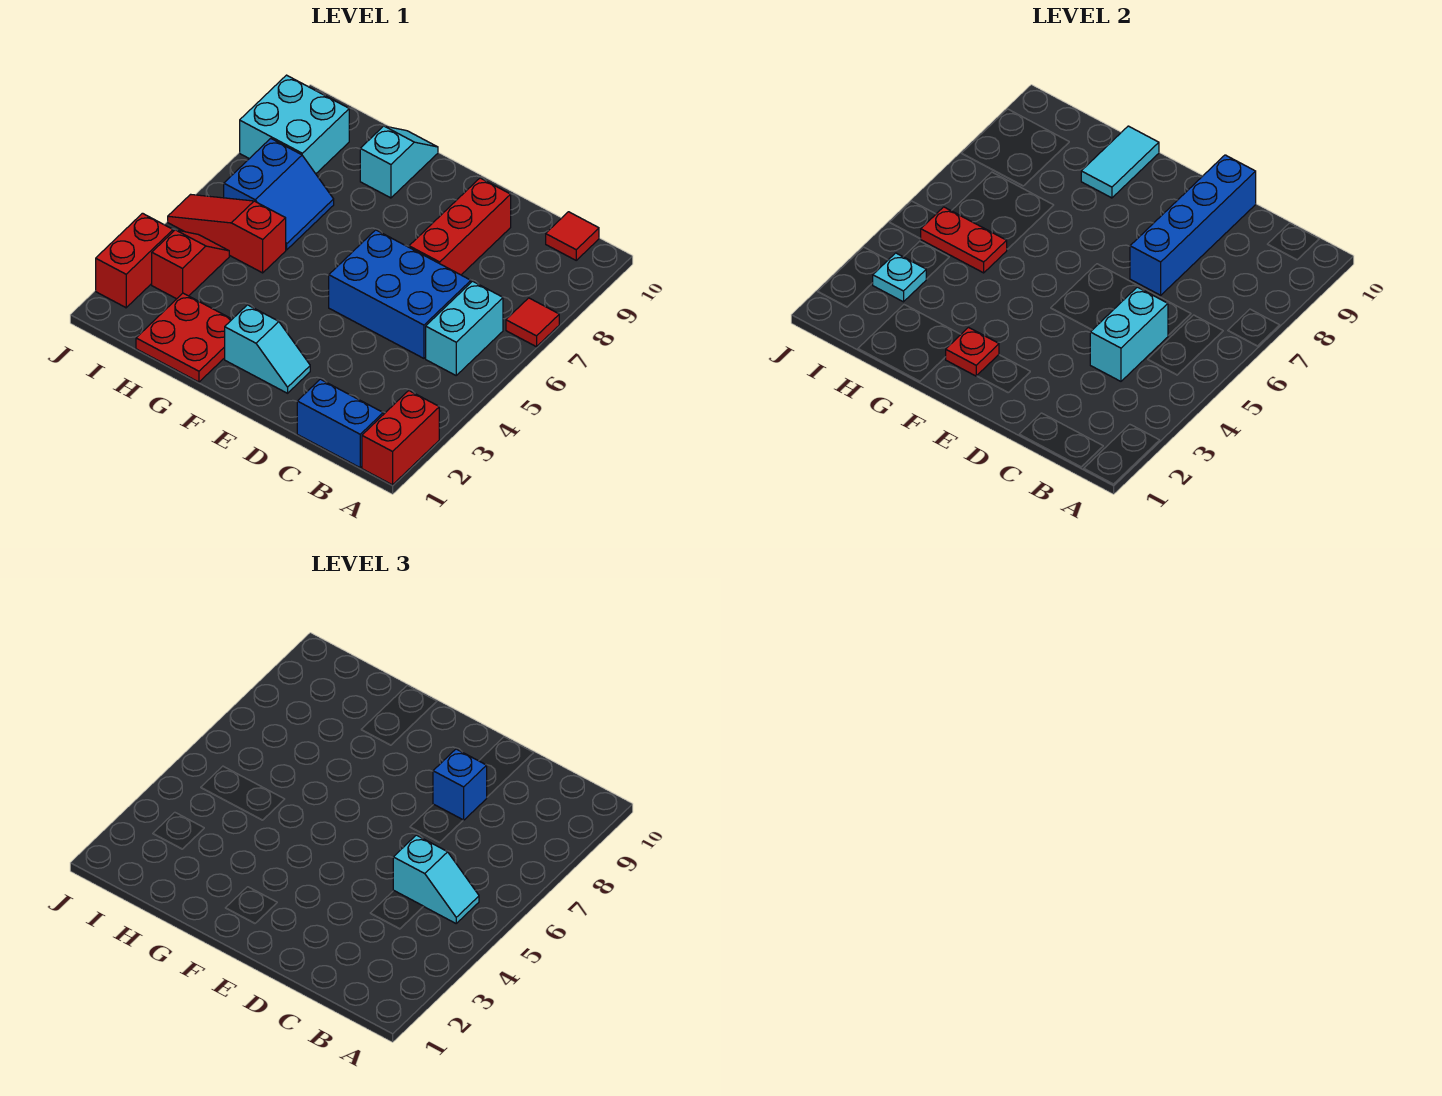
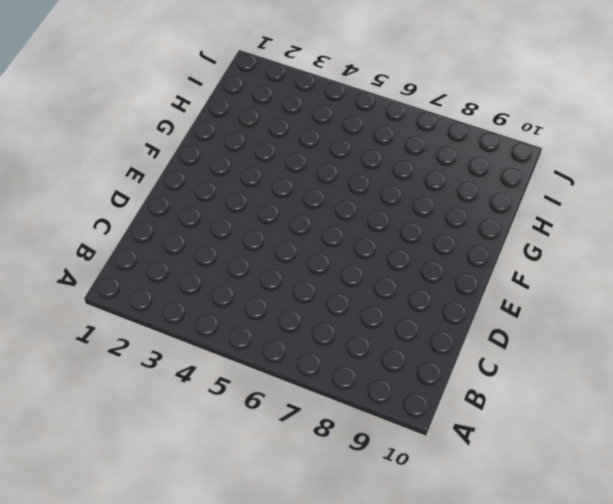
none -> red 1x2 brick [362,391,439,485]
none -> red 1x1 tile [506,298,559,347]
none -> blue 1x2 brick [297,379,383,468]

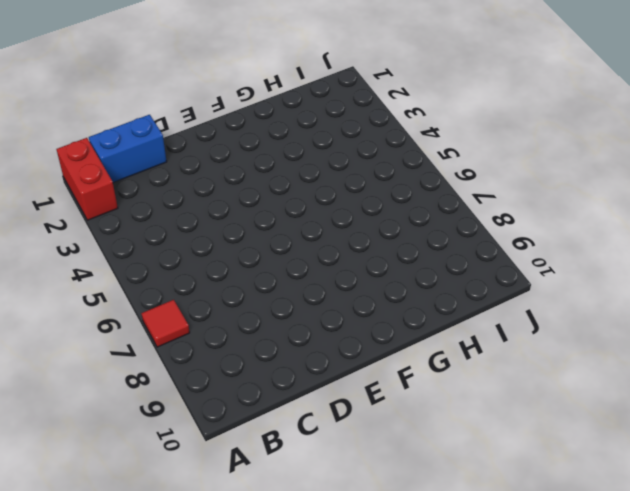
none -> cyan 1x2 brick [426,281,503,375]
none -> red 1x1 tile [546,212,599,260]
none -> blue 2x3 brick [329,230,471,358]

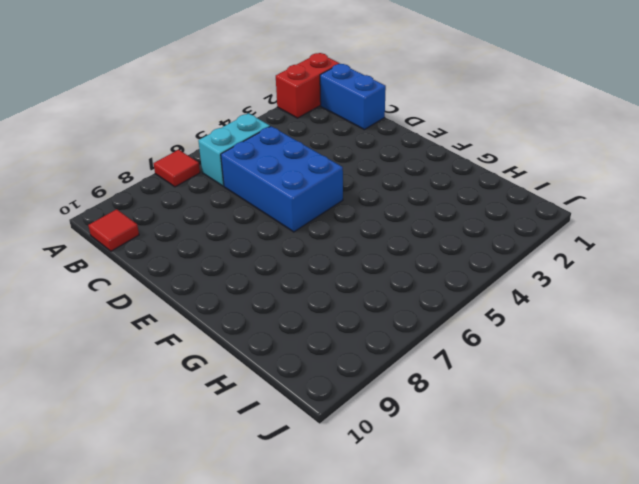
none -> red 1x3 brick [409,178,511,275]
none -> cyan 1x2 slope [225,305,310,393]
none -> red 2x2 plate [136,293,232,382]

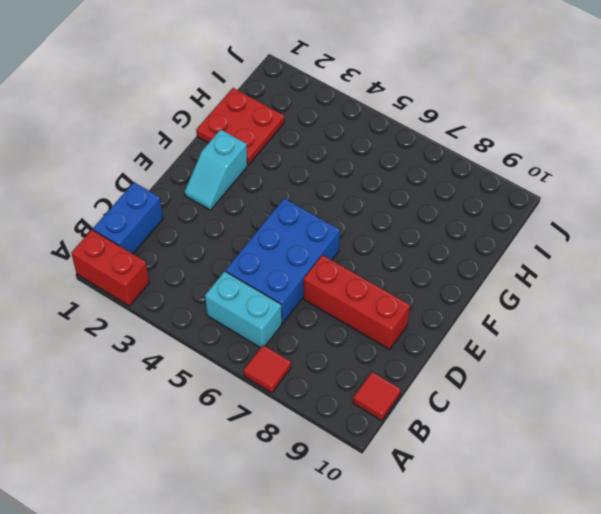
none -> cyan 1x2 slope [360,126,438,198]
none -> red 1x3 slope [168,194,286,273]
none -> blue 2x2 slope [224,138,334,250]

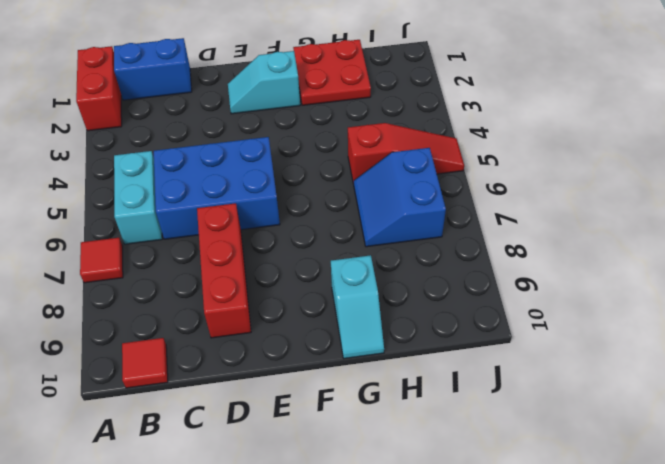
none -> red 1x2 slope [152,230,229,299]
none -> cyan 2x2 brick [240,75,349,174]
none -> red 1x2 brick [96,213,173,308]

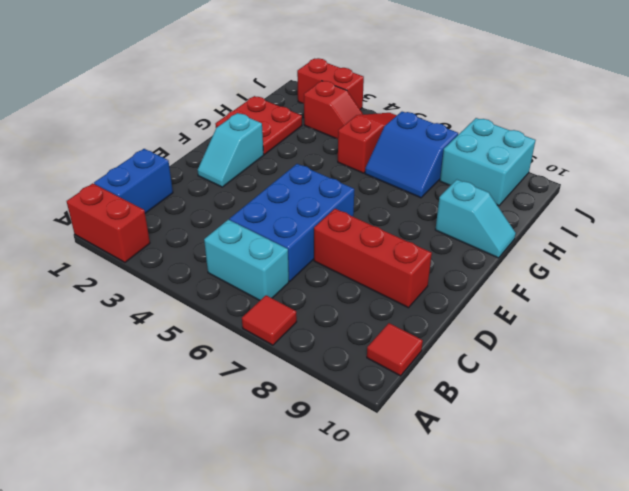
none -> cyan 1x2 brick [1090,287,1168,381]
none -> blue 1x4 brick [1130,155,1256,295]
none -> red 1x1 plate [946,327,999,376]

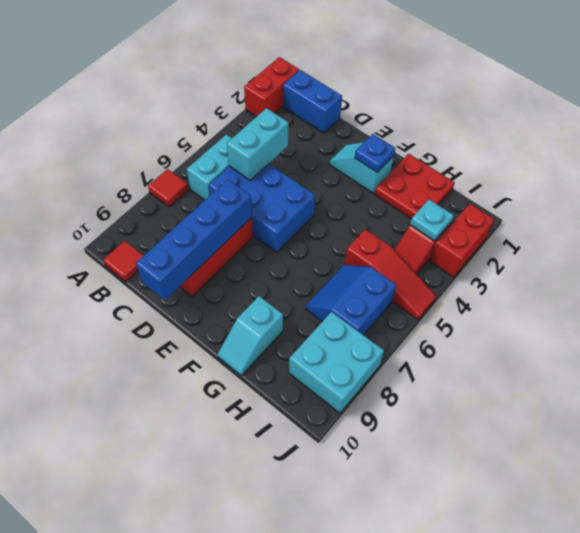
blue 1x1 plate [355,134,395,172] -> red 1x1 plate [946,327,999,376]
none -> cyan 1x2 tile [1081,126,1159,198]
none -> red 1x2 plate [921,207,1007,273]
none -> cyan 1x2 slope [393,835,479,923]

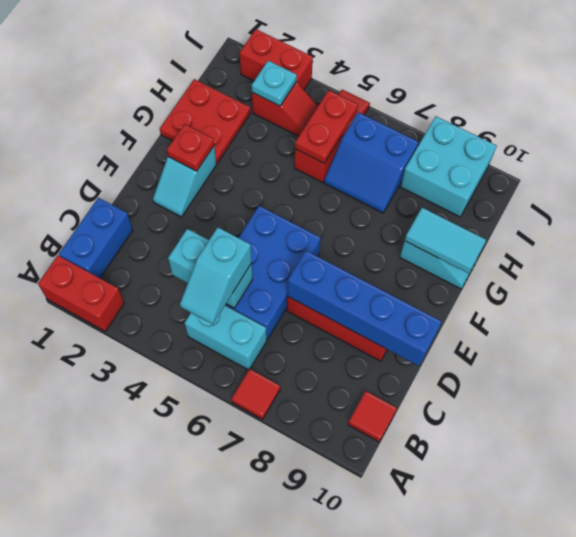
none -> blue 1x1 brick [433,749,487,820]

